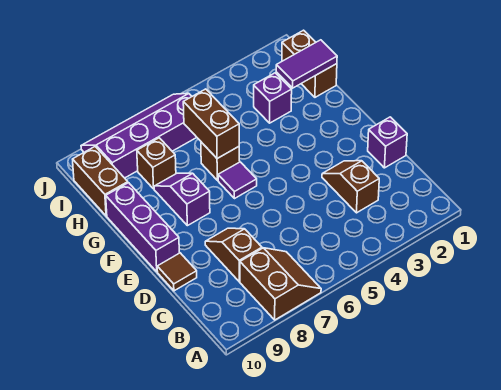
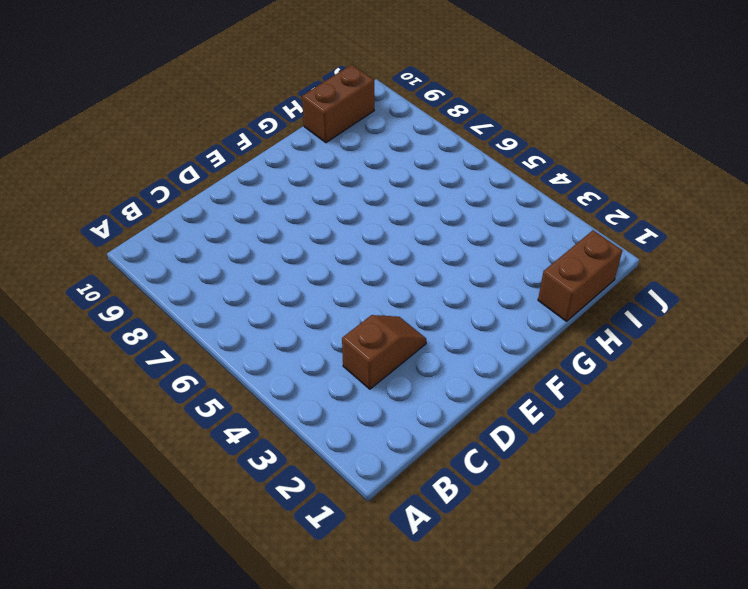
none -> brown 2x2 slope [240,248,321,320]
none -> brown 1x2 slope [205,228,262,282]
none -> purple 1x1 brick [368,117,407,168]

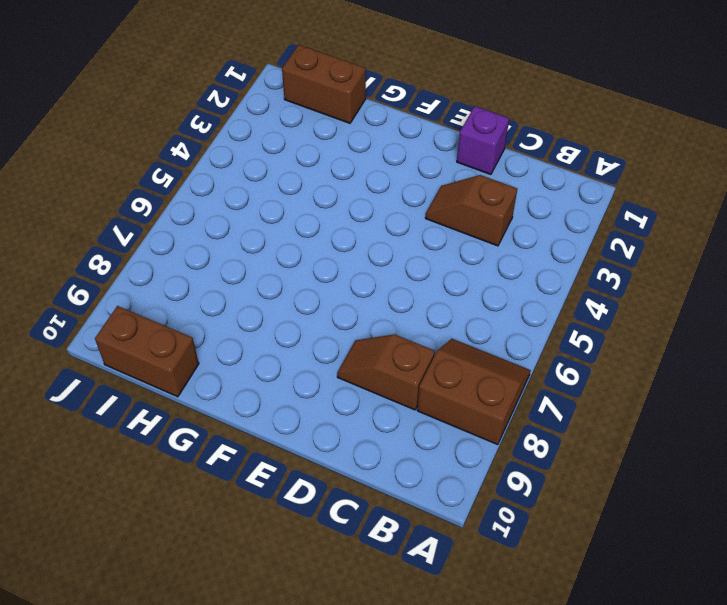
none -> brown 1x1 tile [157,253,197,291]
none -> purple 1x3 brick [106,183,179,272]
none -> purple 1x1 tile [218,162,257,199]

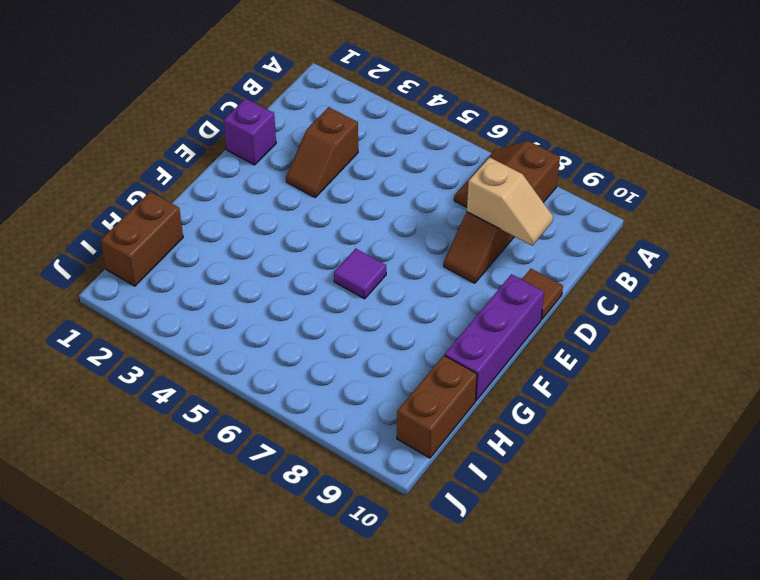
tan 1x2 slope [467,157,553,245] -> none
none -> purple 1x2 slope [154,173,210,226]
none -> brown 1x1 brick [201,142,240,180]
none -> purple 1x1 brick [254,73,292,123]

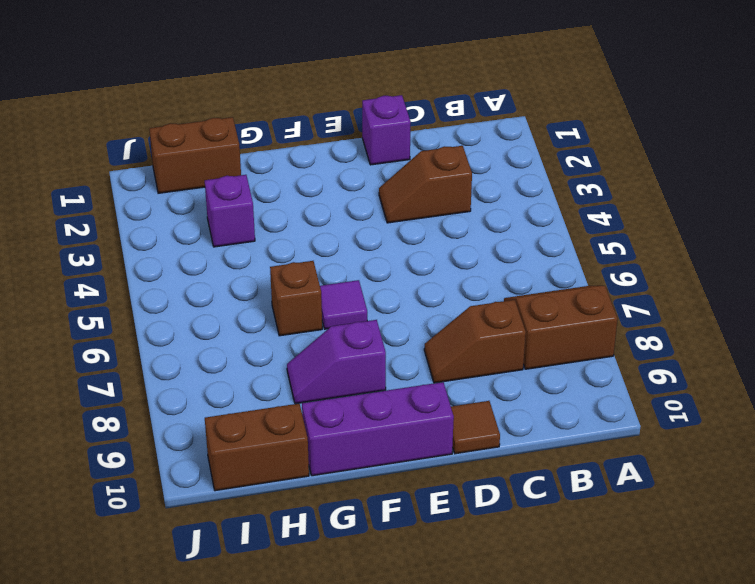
none -> brown 1x1 brick [137,138,176,189]
none -> purple 2x4 slope [81,93,197,178]
none -> brown 1x2 brick [183,89,239,159]

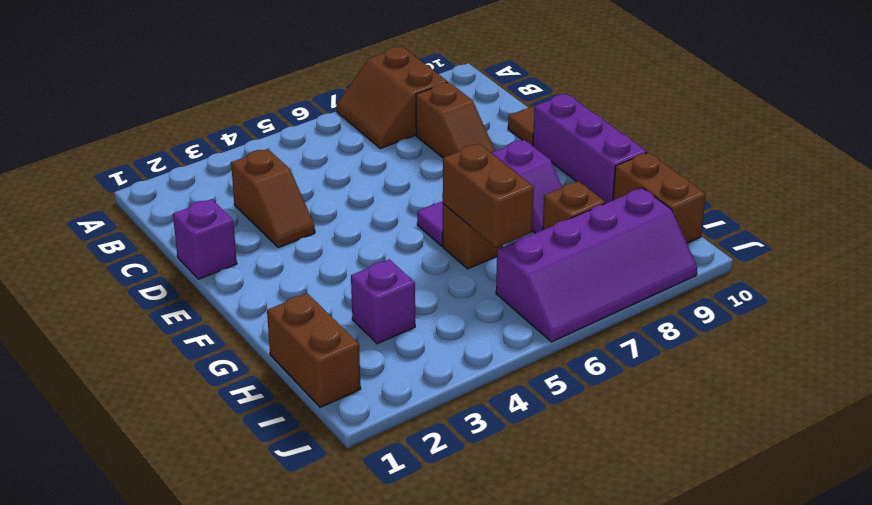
none -> purple 1x2 tile [276,40,337,88]

